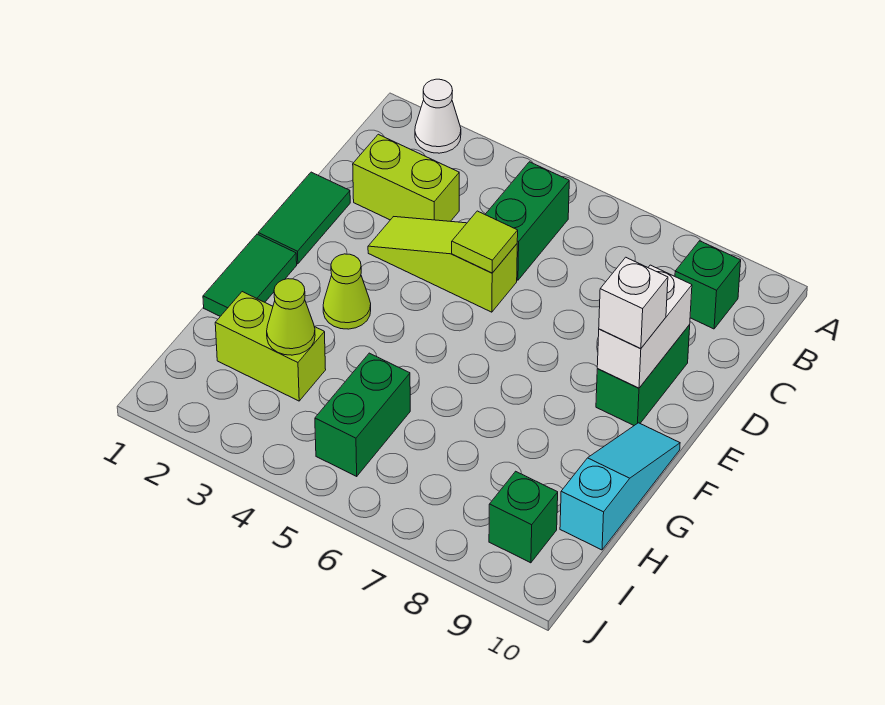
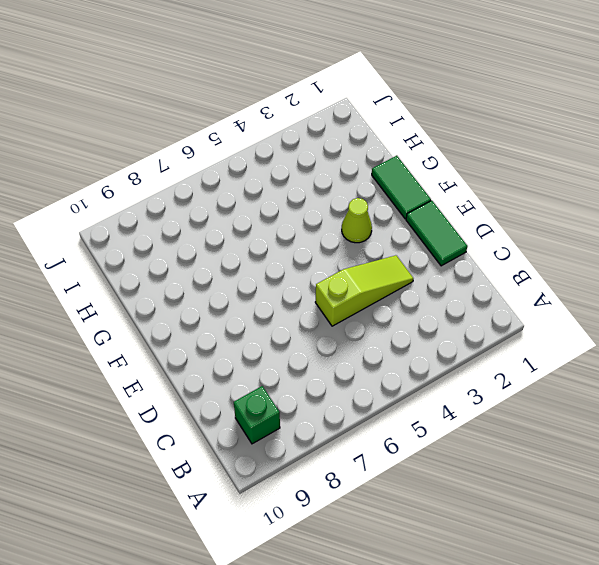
none -> white 1x1 cone [415,79,461,153]
none -> green 1x2 brick [485,162,569,280]
none -> lime 1x2 brick [353,134,459,221]

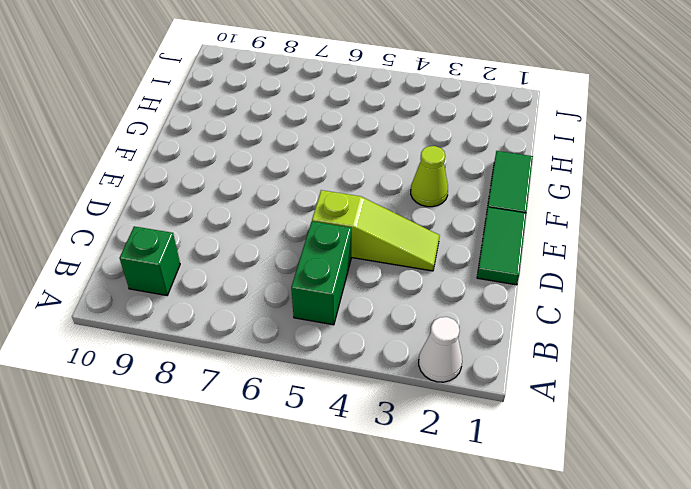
none -> lime 1x2 brick [353,134,459,221]
none -> green 1x2 brick [596,325,690,425]
none -> cyan 1x3 slope [560,423,680,550]

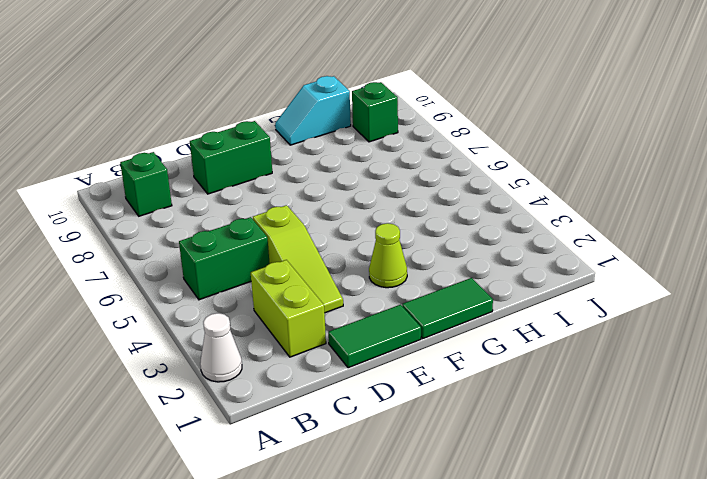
cyan 1x2 slope [275,76,351,145] -> cyan 1x3 slope [560,423,680,550]
none -> lime 1x2 brick [215,292,326,401]
none -> green 1x2 brick [315,353,410,476]
none -> lime 1x1 tile [452,211,518,273]

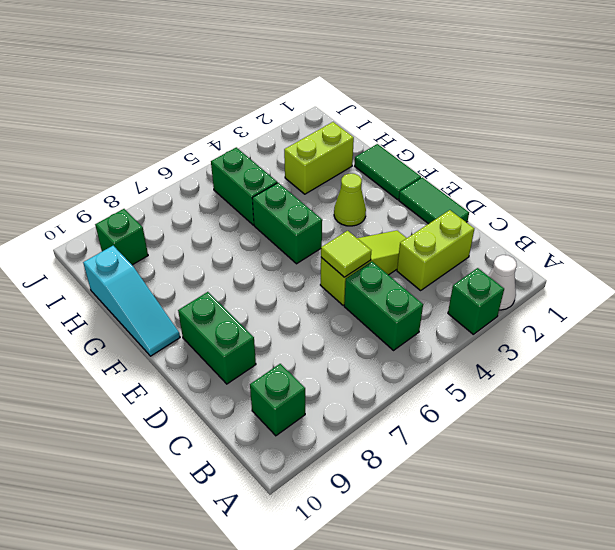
green 1x1 brick [448,268,504,334] -> none
green 1x2 brick [252,183,322,264] -> none
none -> white 1x2 brick [597,265,692,388]
none -> lime 1x1 cone [267,279,315,355]
none -> white 1x1 brick [599,257,668,348]

